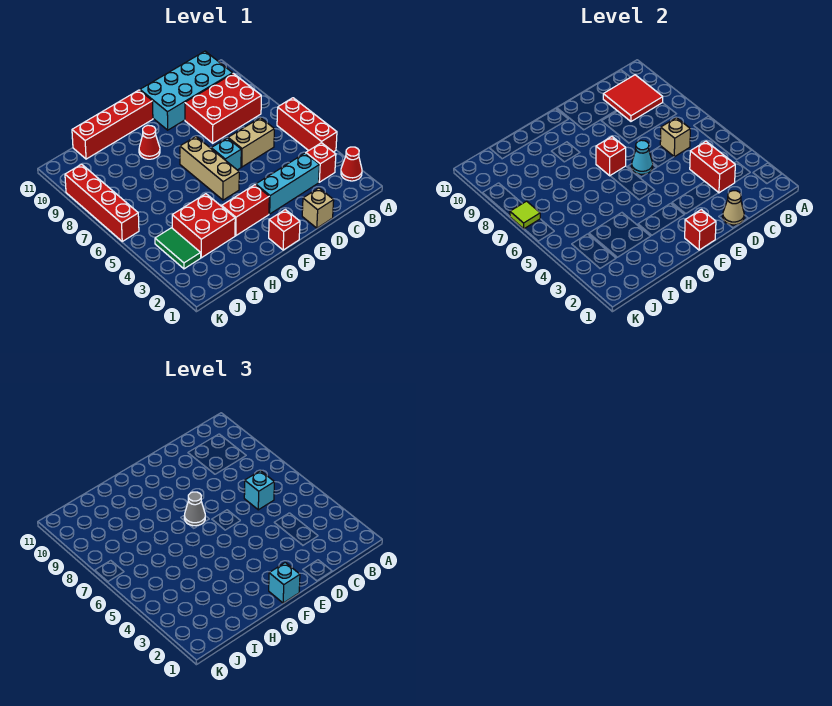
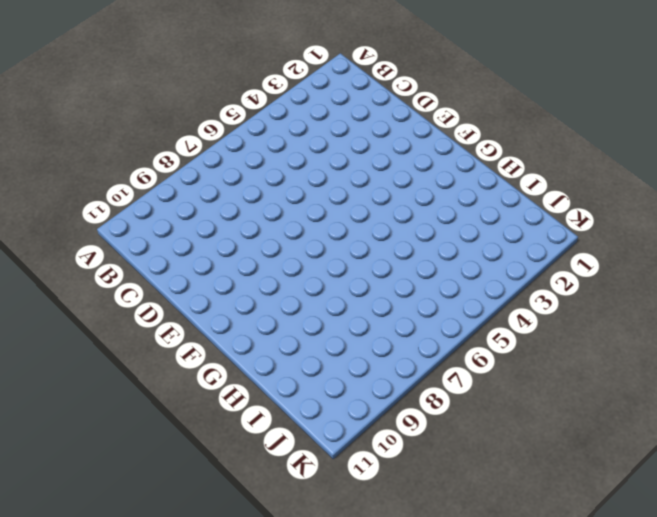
none -> red 1x1 cone [341,147,362,181]
none -> red 1x3 brick [277,98,337,152]
none -> red 1x1 brick [306,143,336,182]

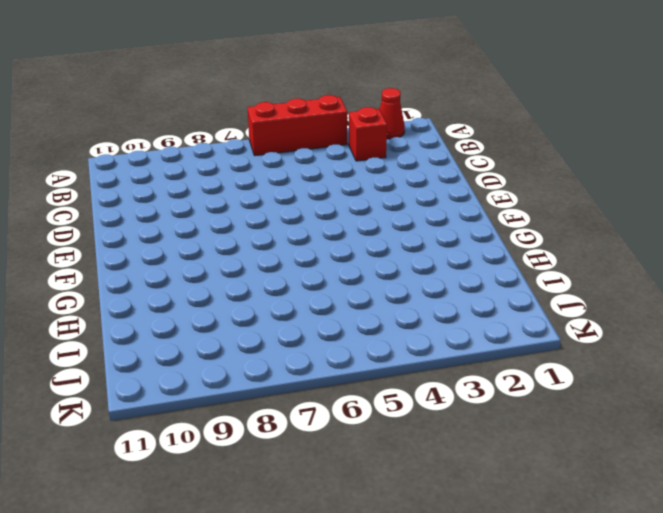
none -> red 2x3 brick [185,73,261,143]
none -> cyan 2x4 brick [140,51,233,130]
none -> cyan 1x3 brick [256,153,319,214]

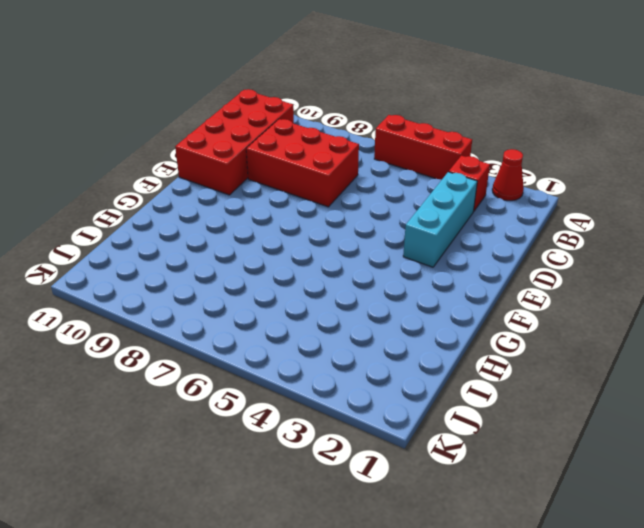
red 2x4 brick [175,89,294,195] -> cyan 2x4 brick [140,51,233,130]
red 2x3 brick [246,119,359,207] -> red 2x3 brick turned to [185,73,261,143]
none -> tan 1x2 brick [228,118,274,167]
none -> tan 1x1 brick [302,188,334,228]
none -> cyan 1x1 brick [211,138,241,170]

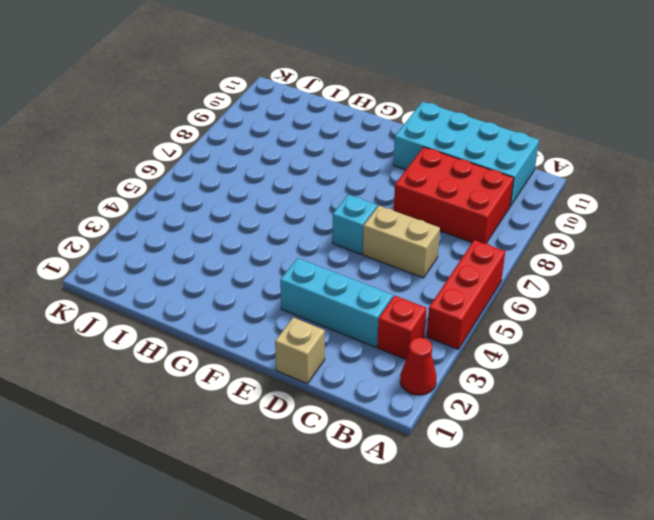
none -> red 1x1 brick [269,209,300,250]
none -> red 1x2 brick [222,185,269,236]
none -> tan 1x3 brick [180,137,239,200]

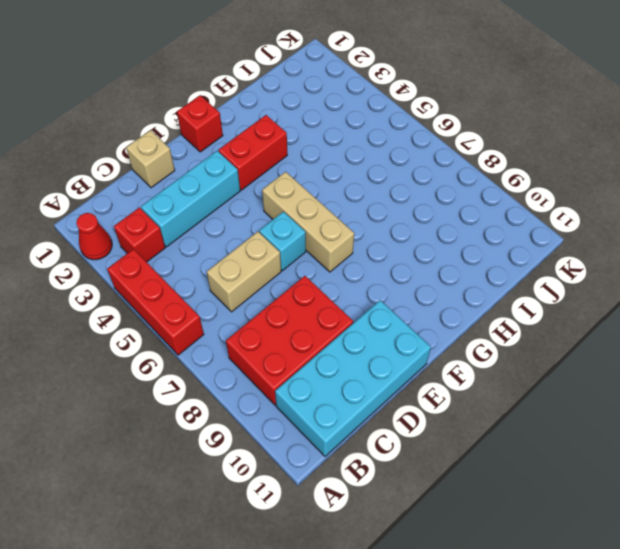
none -> red 1x4 brick [72,90,153,159]
none -> red 1x1 cone [139,125,160,159]
none -> red 2x2 brick [172,194,235,258]

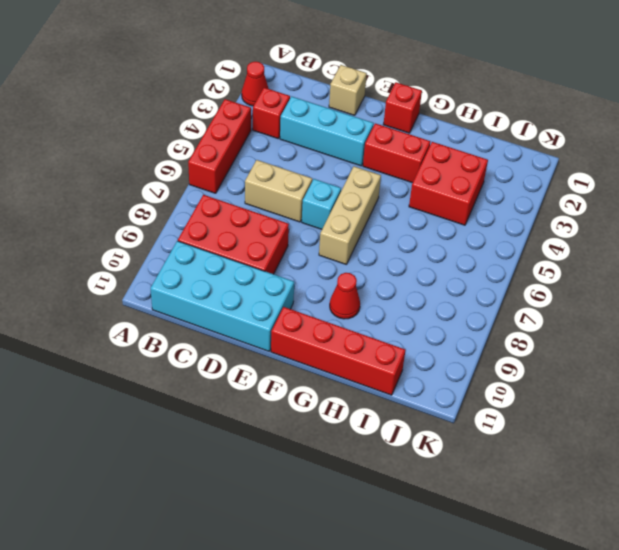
none -> green 1x2 tile [155,228,201,269]
none -> red 1x4 brick [65,164,139,241]
none -> red 2x2 tile [603,75,663,121]

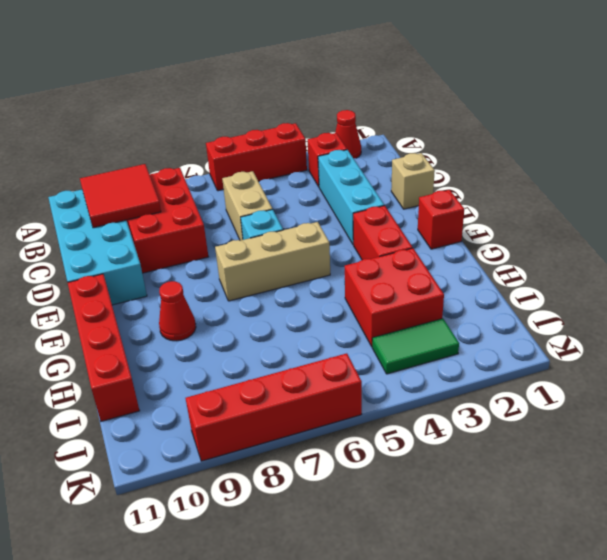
none -> red 1x2 brick [690,141,735,193]
none -> tan 1x1 brick [660,118,690,157]
none -> tan 1x1 cone [723,191,744,225]

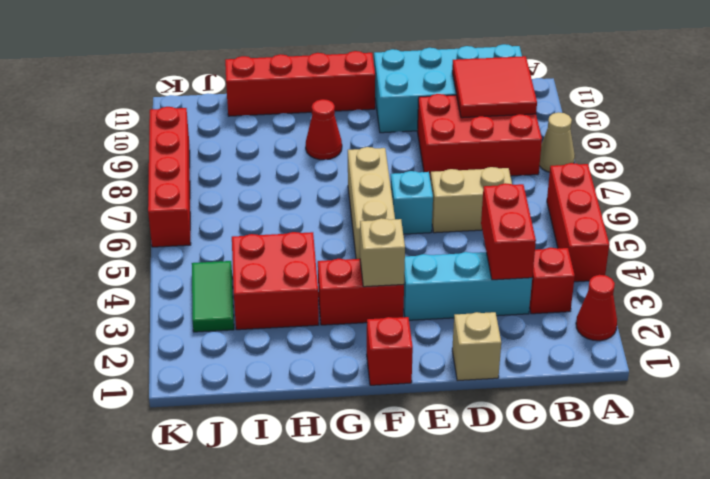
tan 1x1 cone [540,112,575,172] -> tan 1x1 cone moved to [723,191,744,225]
tan 1x1 brick [360,218,405,287] -> tan 1x1 brick moved to [660,118,690,157]
none -> cyan 1x1 cone [632,140,653,174]
none -> red 1x1 brick [685,209,716,250]
none -> red 1x1 brick [596,137,626,176]

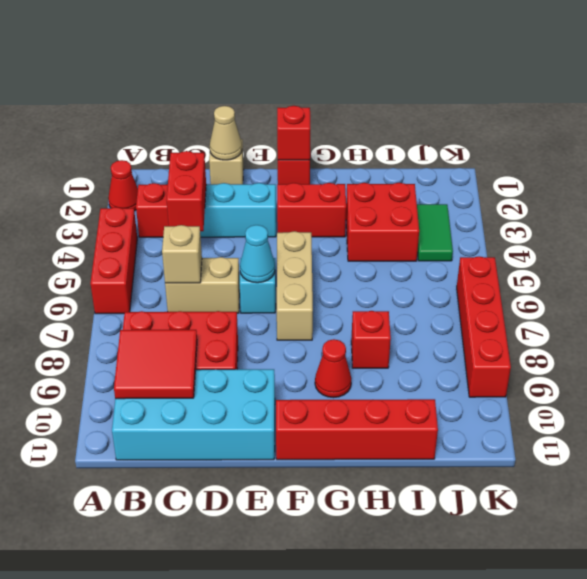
red 1x1 brick [351,311,391,368] -> red 1x1 brick moved to [596,137,626,176]
none -> lime 1x1 tile [510,201,540,229]
none -> cyan 1x1 brick [244,471,274,510]
none -> cyan 1x1 brick [269,562,300,603]

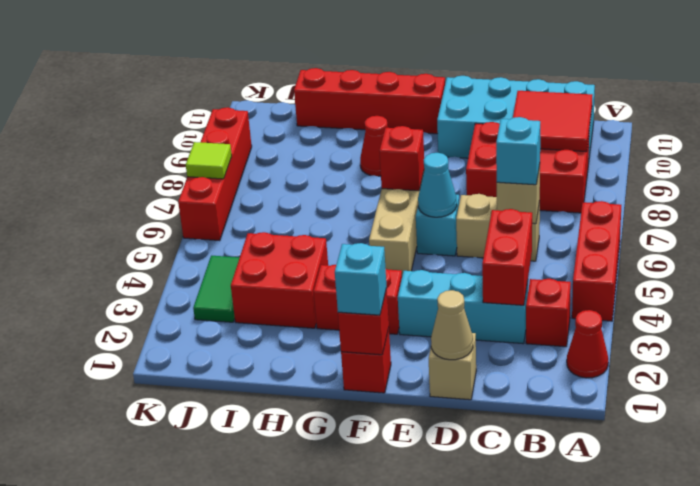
none -> grey 1x1 cone [184,492,205,526]

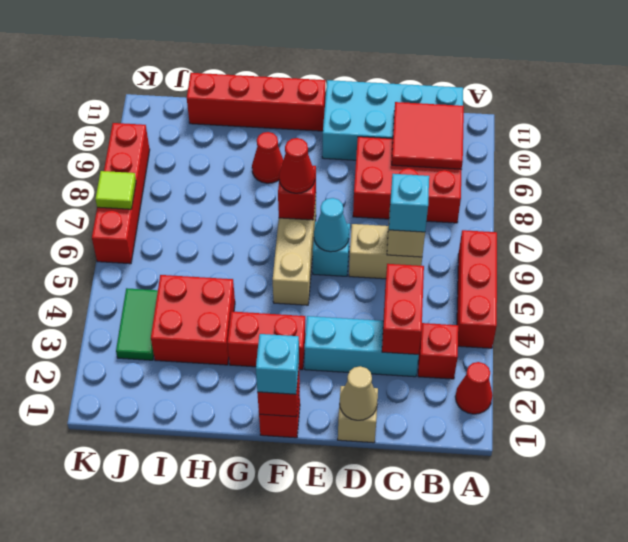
red 1x1 cone [279,138,315,193] -> grey 1x1 cone [184,492,205,526]

